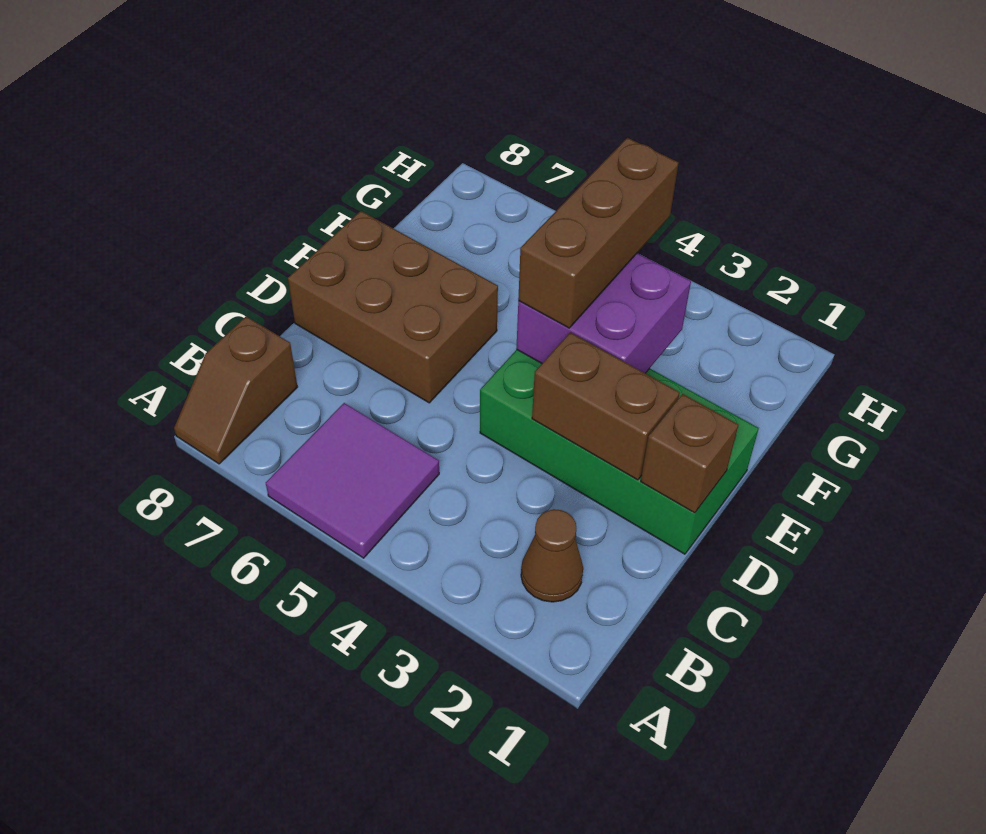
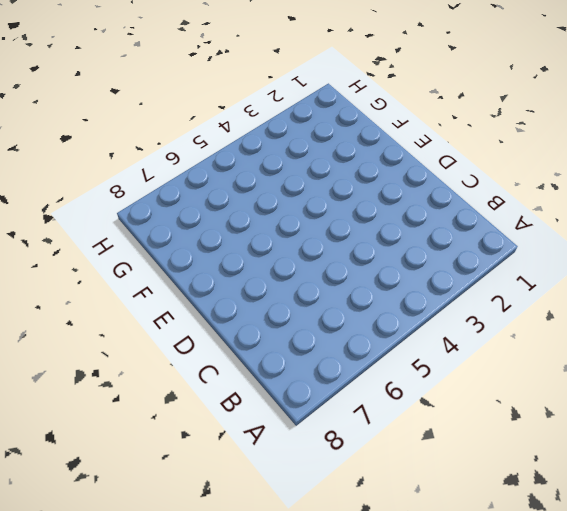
none -> purple 2x2 tile [266,403,439,558]
none -> brown 1x2 slope [174,316,297,464]

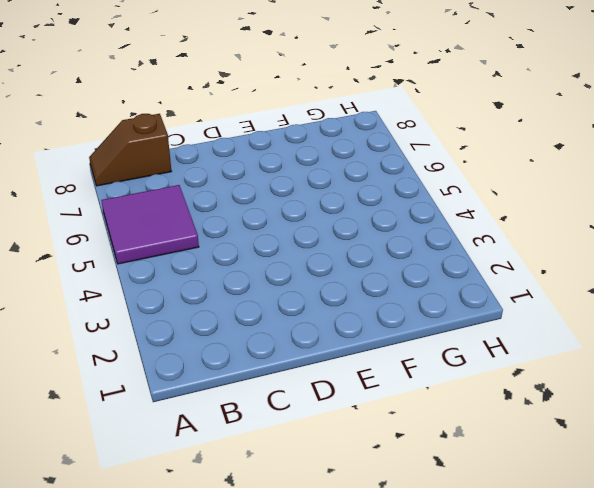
none -> brown 1x1 cone [521,509,583,602]
none -> green 2x4 brick [480,350,759,554]

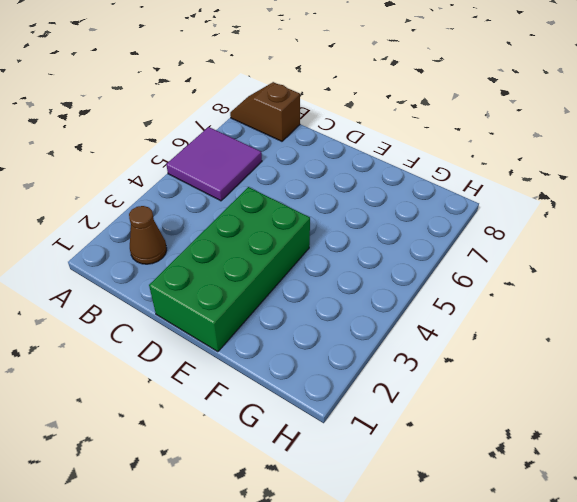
none -> brown 2x3 brick [288,211,498,403]
none -> brown 1x1 brick [641,394,738,513]

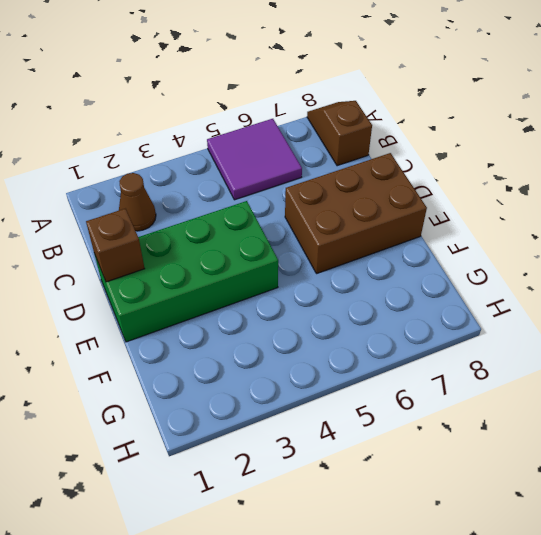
none -> brown 1x2 brick [532,332,680,480]
none -> purple 2x2 brick [516,253,691,373]

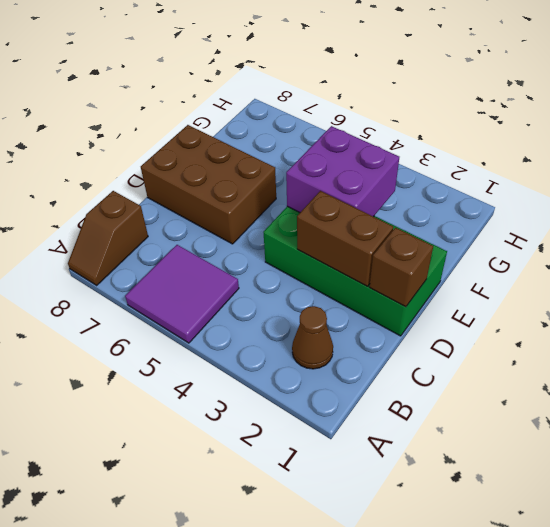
none -> brown 1x3 brick [518,138,679,328]

